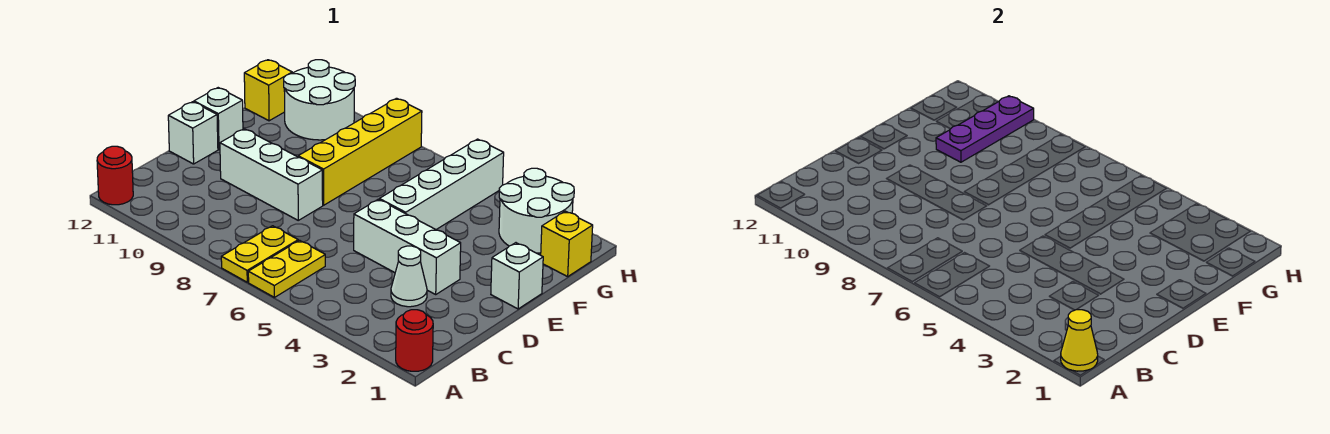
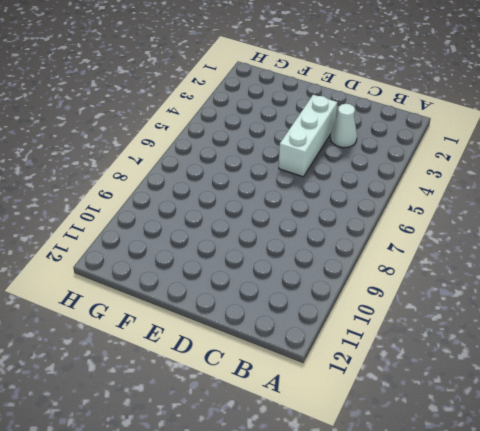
none -> red 1x1 round brick [396,310,433,371]
none -> yellow 1x2 plate [248,240,325,297]
none -> yellow 1x2 plate [221,226,298,282]

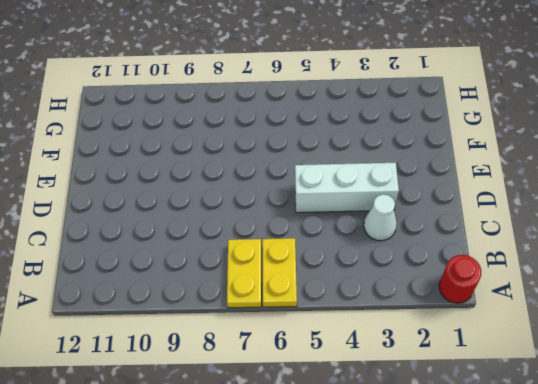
none -> red 1x1 round brick [97,146,133,205]
none -> white 1x3 brick [220,129,323,220]
none -> white 1x1 brick [168,102,218,164]

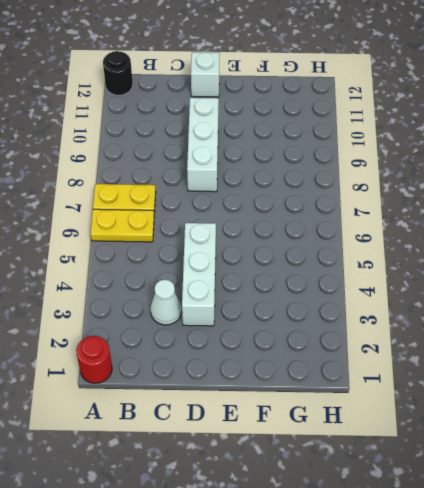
black 1x1 round brick [103,51,133,95] -> red 1x1 round brick [97,146,133,205]
none -> white 1x1 brick [491,243,543,309]
none -> white 1x4 brick [379,139,504,229]
none -> yellow 1x4 brick [298,98,422,205]

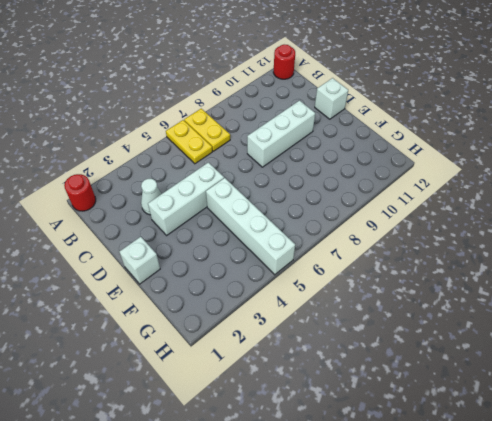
none -> yellow 1x4 brick [298,98,422,205]
none -> white 1x1 brick [194,88,243,149]
none -> yellow 1x1 brick [541,211,593,277]

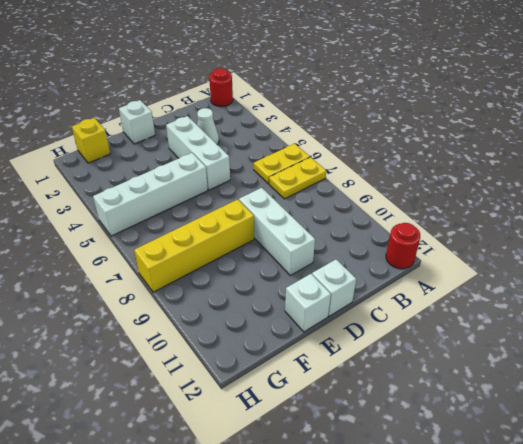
none -> white 2x2 round brick [499,168,574,253]
none -> white 2x2 round brick [284,60,355,140]
none -> yellow 1x1 brick [244,60,292,121]

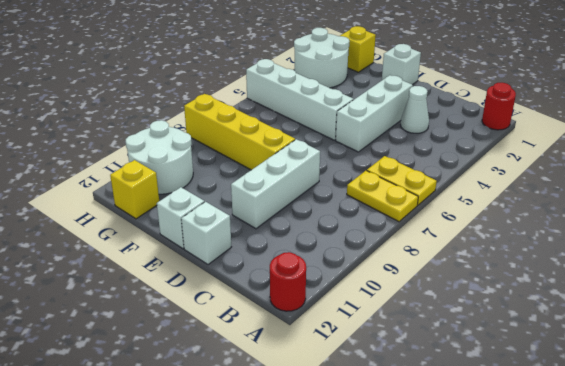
none -> yellow 1x1 cone [1061,310,1098,371]
none -> purple 1x3 plate [936,96,1034,162]

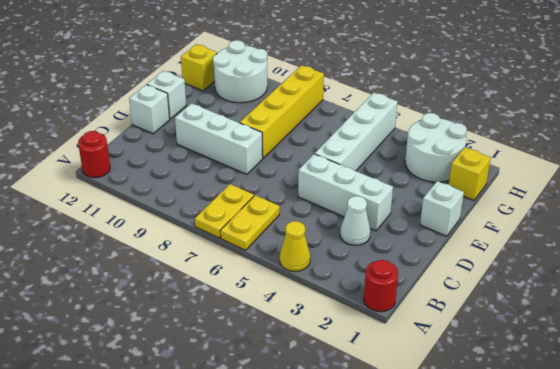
yellow 1x1 cone [280,221,310,272] -> yellow 1x1 cone moved to [1061,310,1098,371]
none -> purple 1x3 plate [936,96,1034,162]

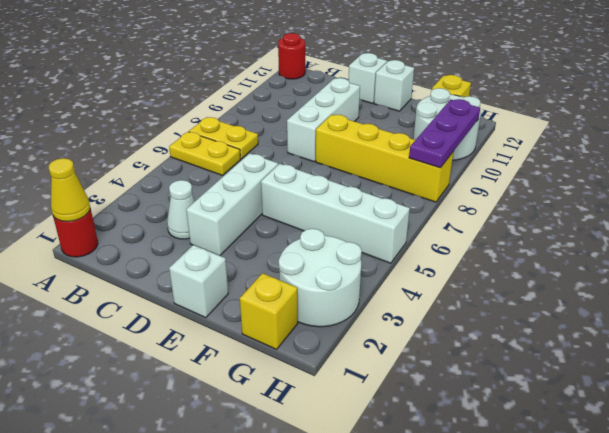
purple 1x3 plate [409,99,480,168] -> purple 1x3 plate turned to [936,96,1034,162]

